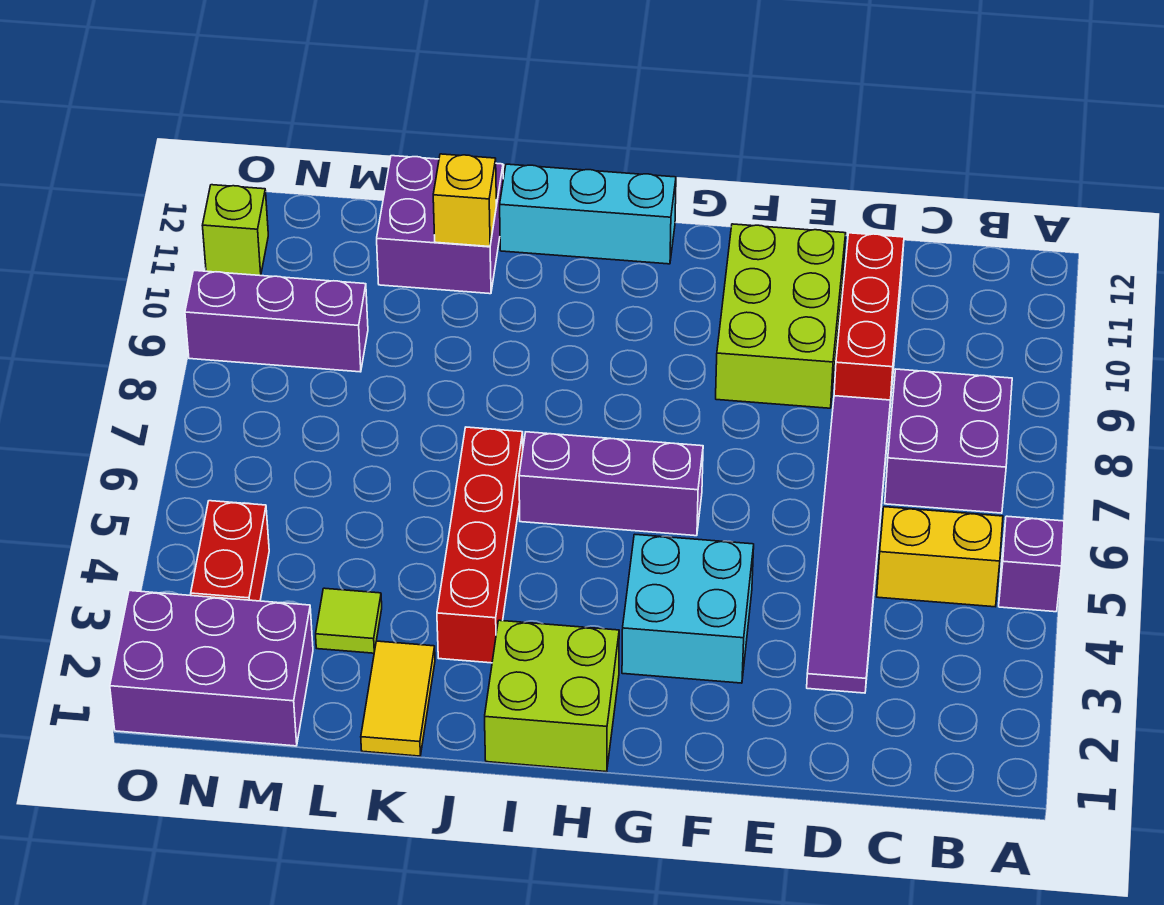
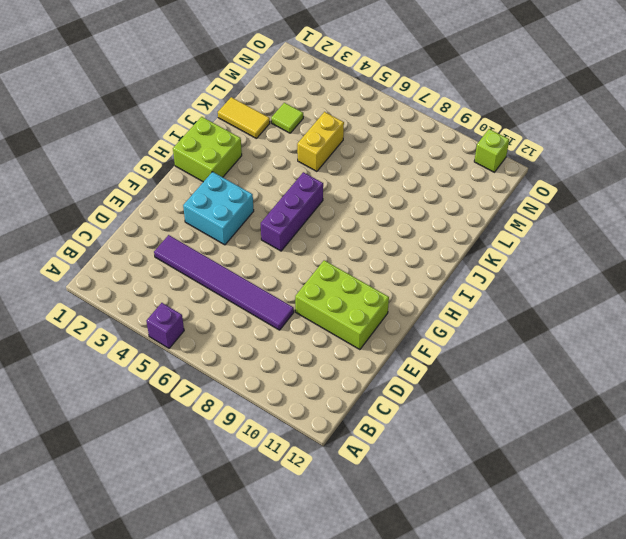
yellow 1x2 brick [297,112,344,171] -> yellow 1x2 brick moved to [877,507,1003,607]
none -> purple 2x2 brick [885,369,1012,513]
none -> red 1x3 brick [834,233,904,404]
none -> cyan 1x3 brick [500,164,676,264]

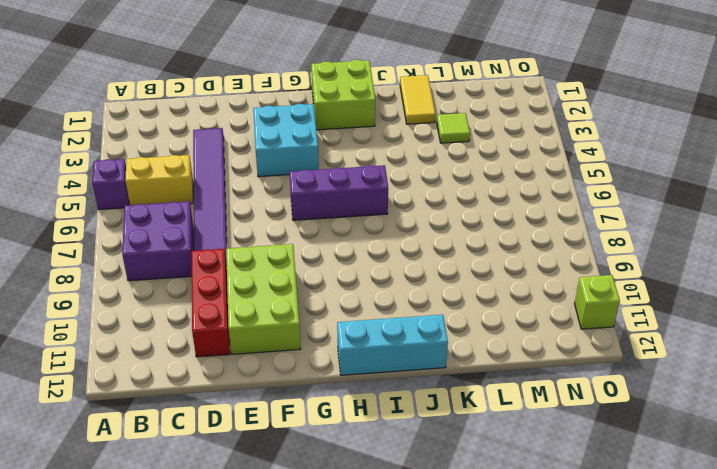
none -> red 1x4 brick [437,427,523,663]
none -> purple 2x2 brick [377,156,503,294]
none -> purple 2x3 brick [110,591,313,746]

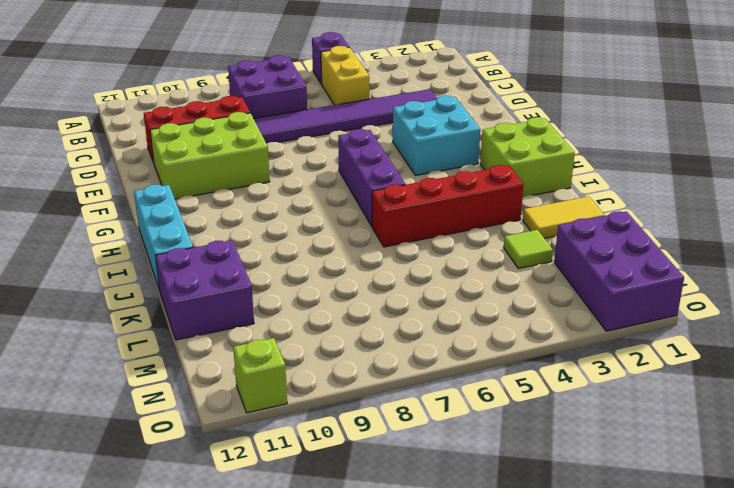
none -> purple 1x3 brick [185,271,368,372]
none -> red 1x2 brick [191,501,269,601]
none -> yellow 1x1 brick [433,154,496,247]

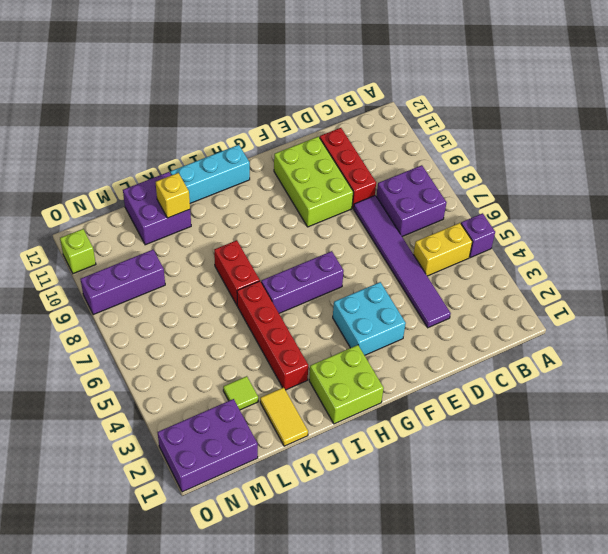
red 1x2 brick [214,240,260,305] -> red 1x2 brick moved to [191,501,269,601]

